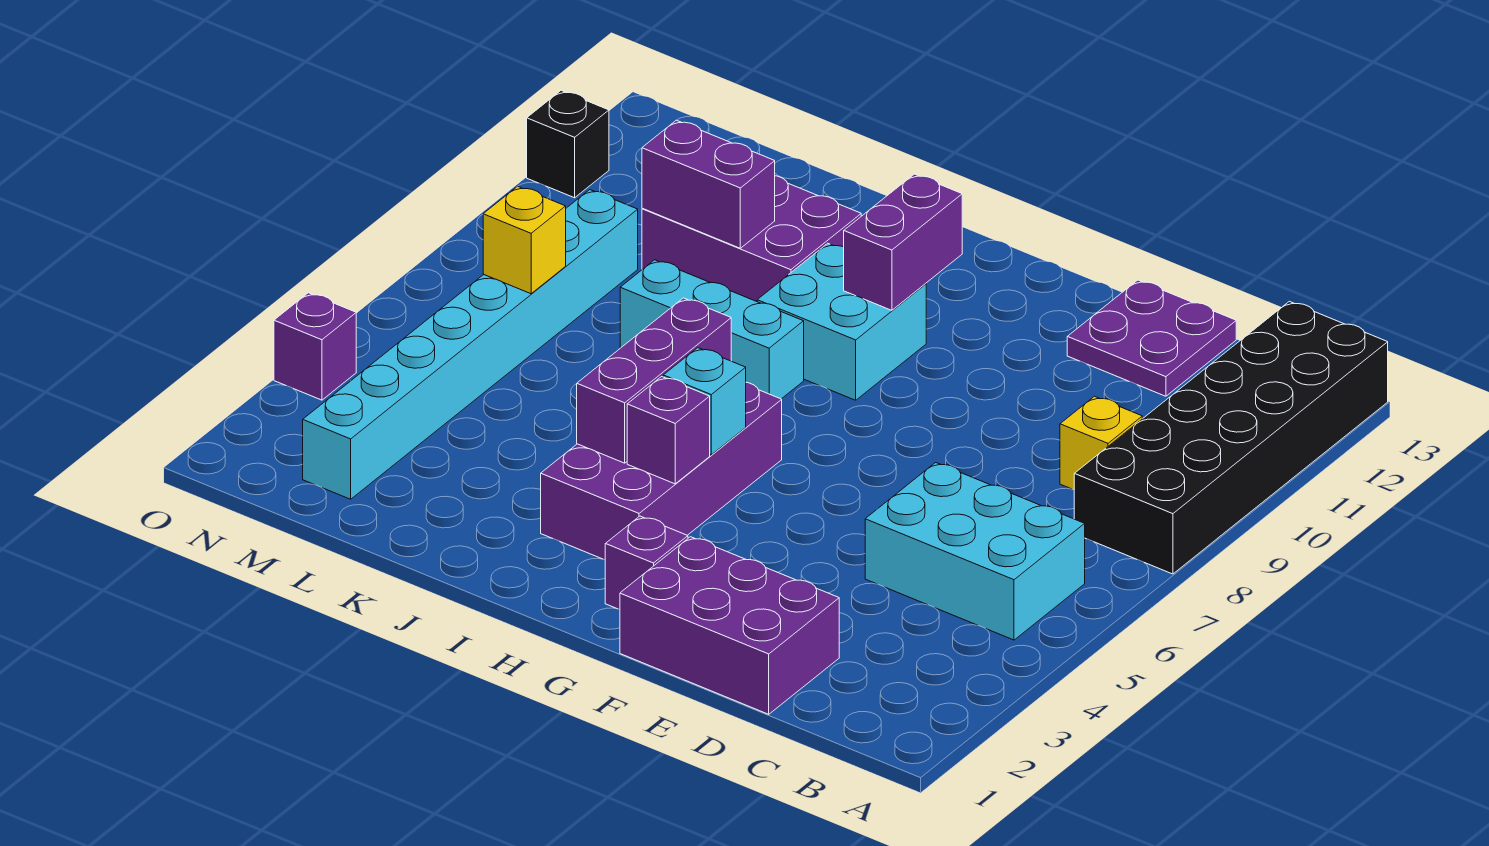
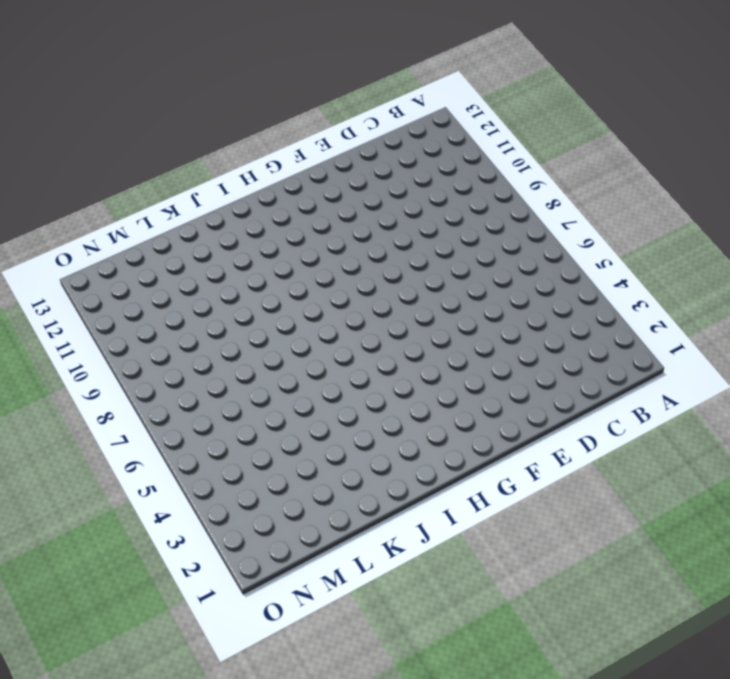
none -> black 2x6 brick [1074,301,1388,574]
none -> cyan 2x3 brick [865,462,1085,640]
none -> yellow 1x1 brick [1060,396,1142,490]

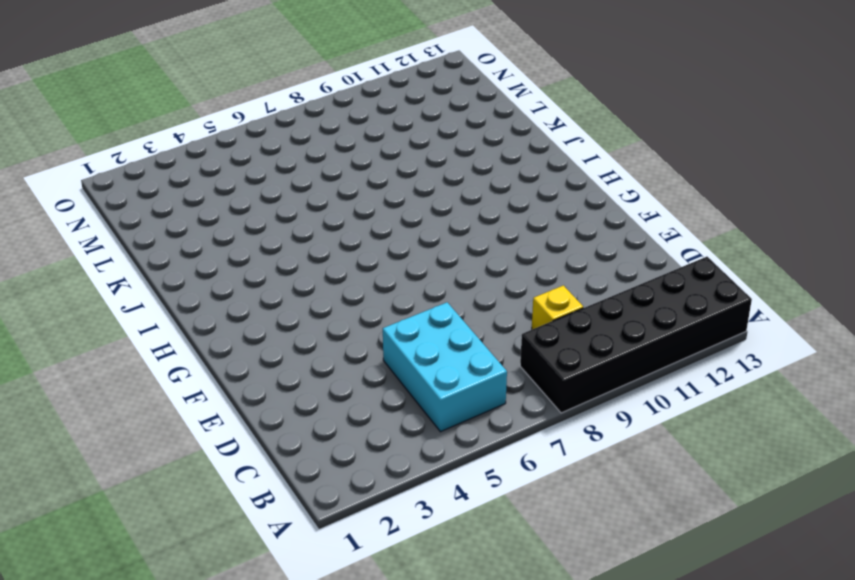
none -> purple 2x3 brick [620,537,839,714]
none -> purple 2x2 plate [1067,280,1236,396]
none -> purple 1x1 brick [605,516,688,609]

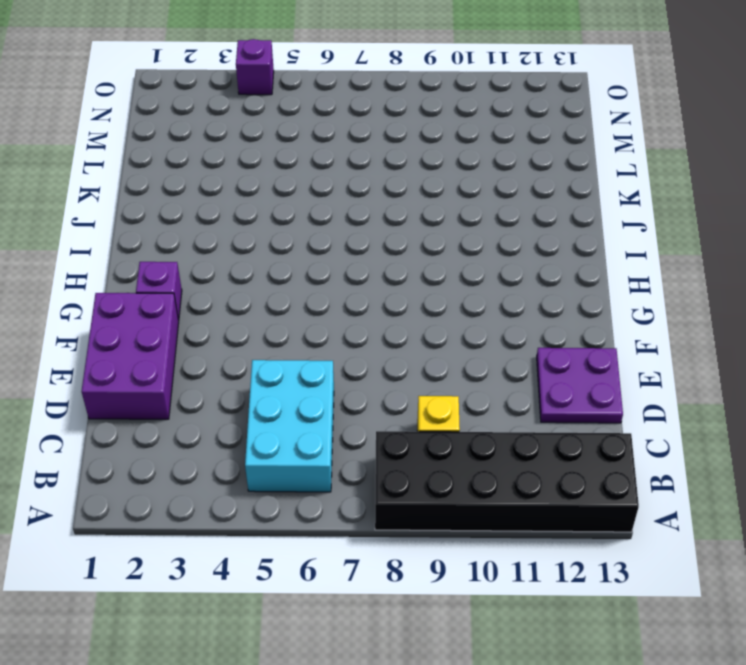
none -> purple 2x4 brick [541,382,782,560]
none -> cyan 2x2 brick [757,243,926,400]
none -> cyan 1x3 brick [620,260,804,399]

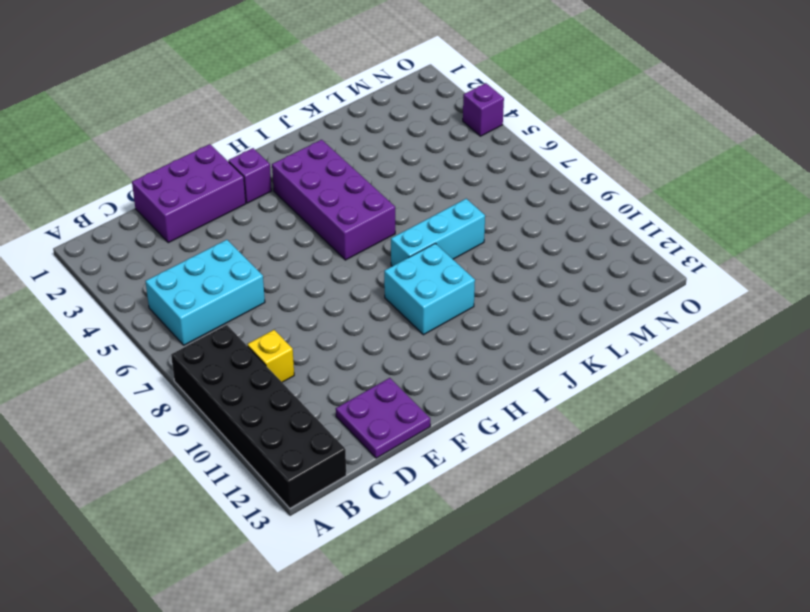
none -> purple 2x3 brick [642,176,861,302]
none -> cyan 1x8 brick [303,190,638,499]
none -> black 1x1 brick [527,90,609,198]

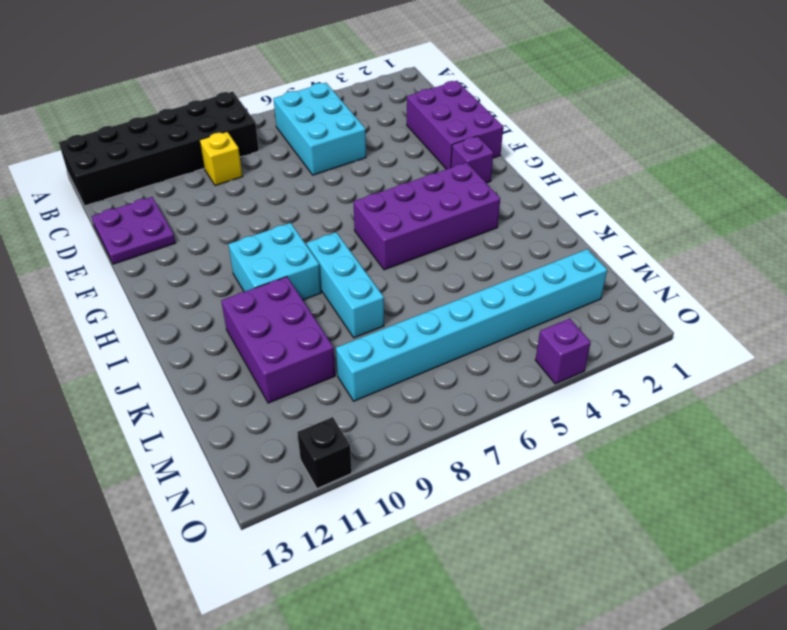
none -> purple 1x1 brick [627,377,710,484]
none -> cyan 1x1 brick [663,348,746,455]
none -> purple 1x2 brick [844,174,962,310]

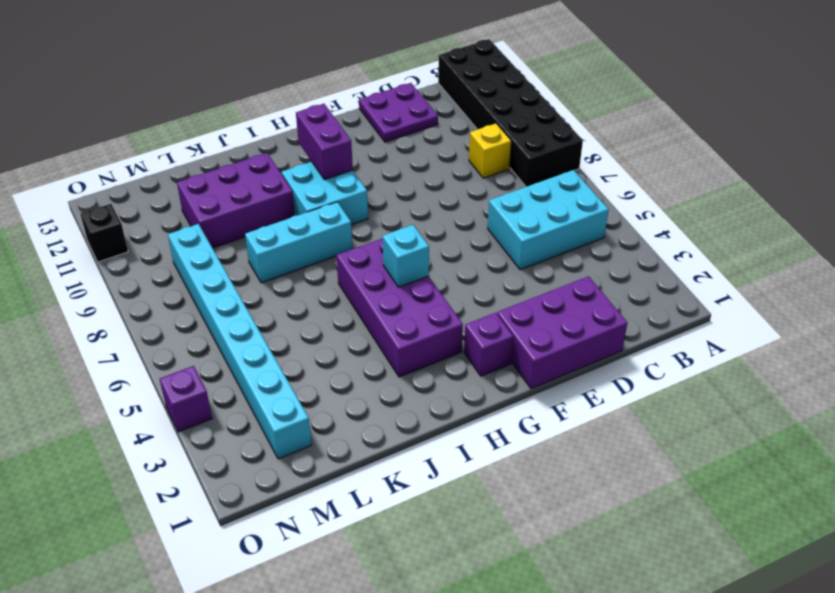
none -> purple 1x1 brick [627,377,710,484]
none -> purple 1x3 brick [577,298,731,463]
none -> purple 1x2 brick [642,120,775,248]

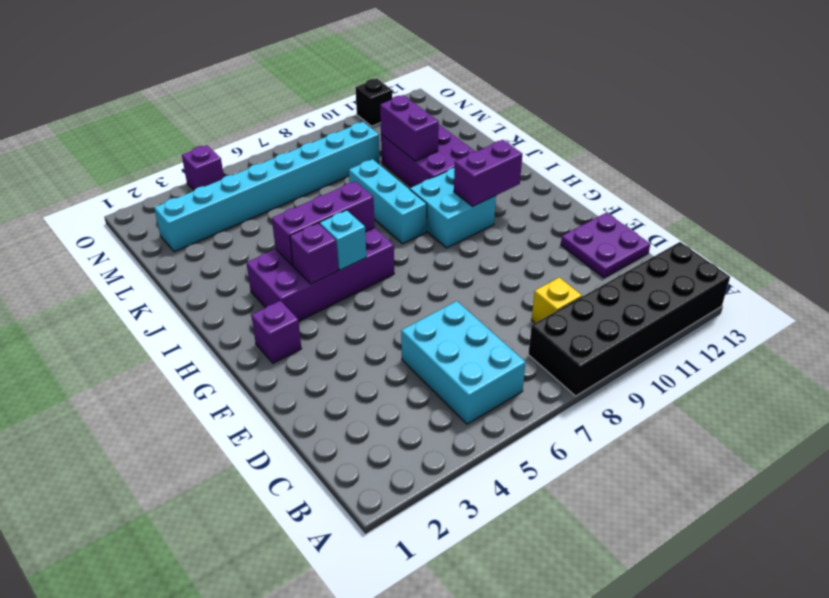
none -> purple 2x3 brick [620,537,839,714]
none -> yellow 1x1 brick [483,186,566,294]

